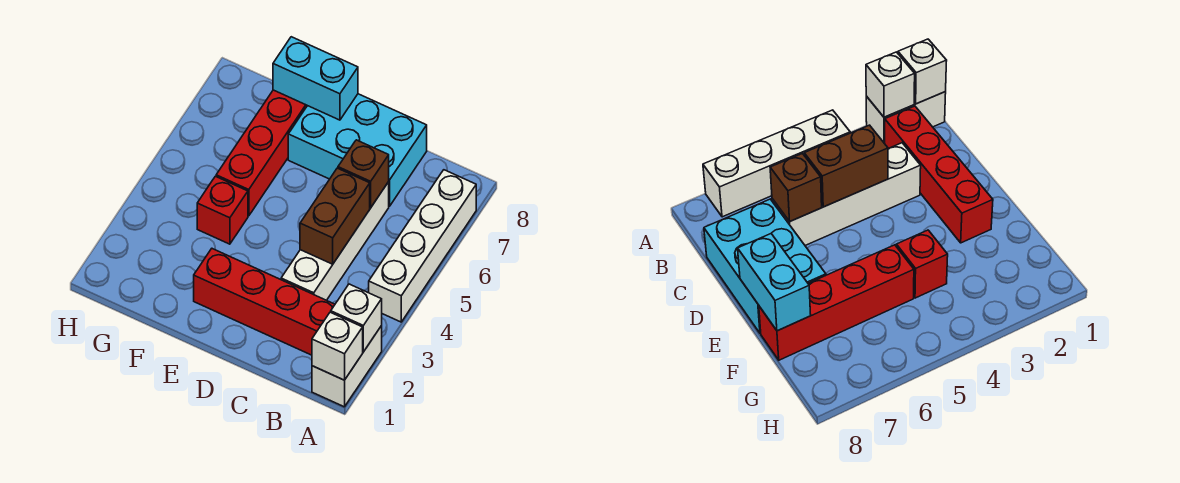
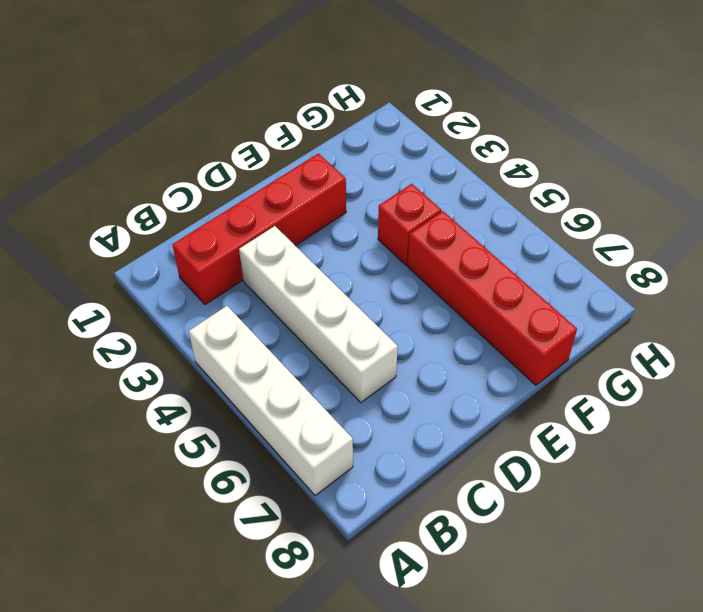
none -> white 1x2 brick [312,326,382,407]
none -> cyan 2x3 brick [288,94,427,206]
none -> white 1x1 brick [312,312,363,380]

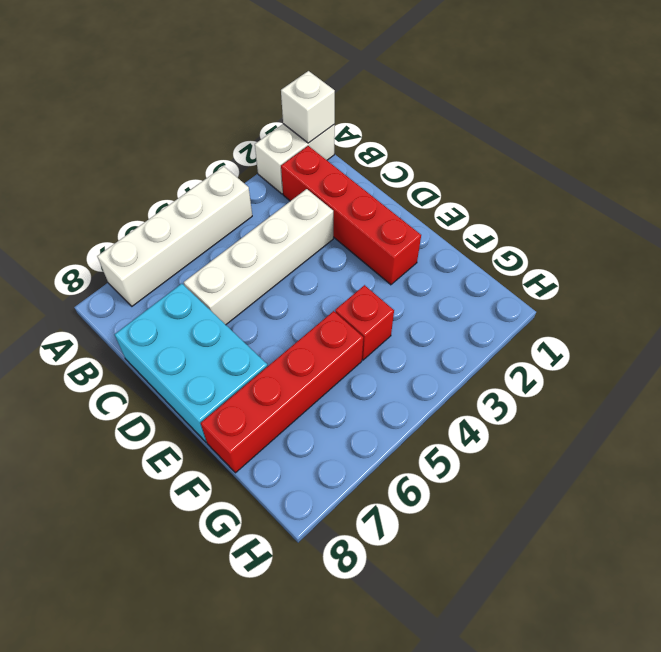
none -> white 1x1 brick [331,284,382,352]
none -> brown 1x2 brick [300,168,370,264]
none -> brown 1x1 brick [338,140,389,208]

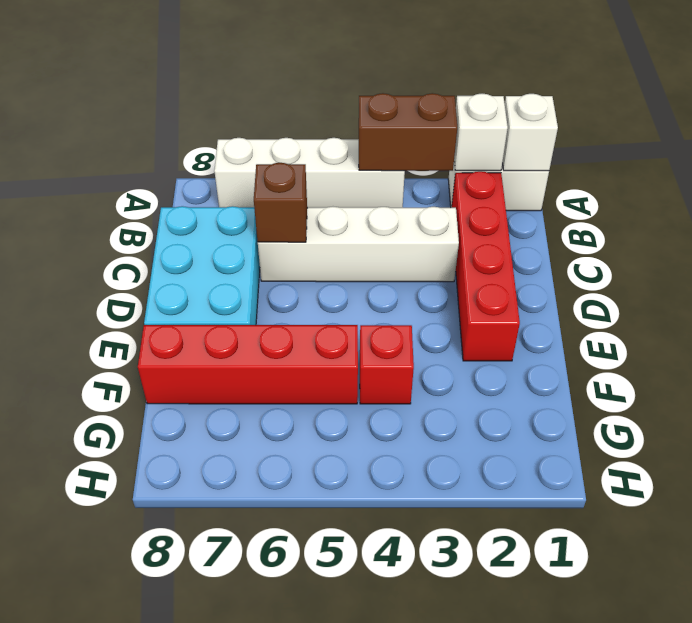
brown 1x2 brick [359,93,457,171] -> brown 1x2 brick moved to [300,168,370,264]
none -> cyan 1x2 brick [273,37,358,120]

